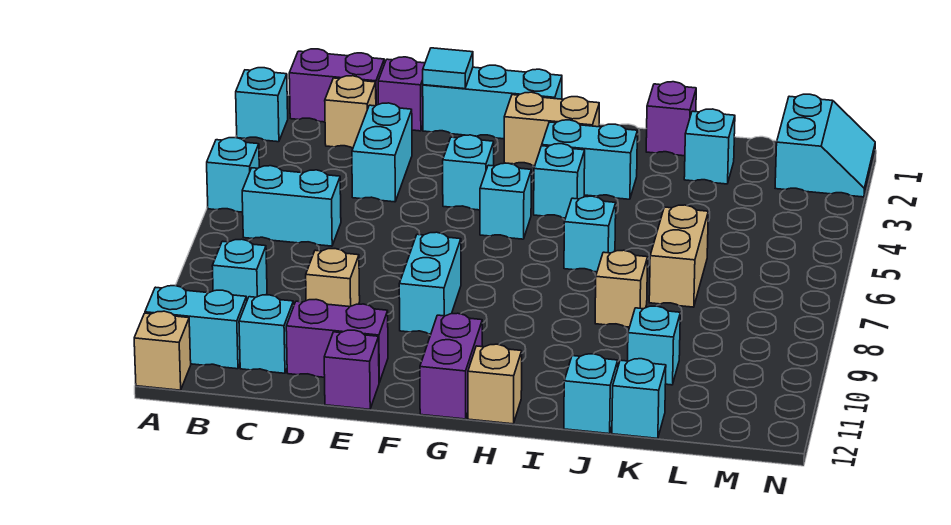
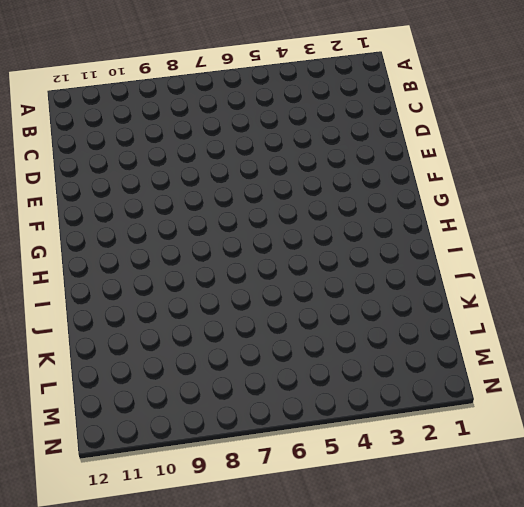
none -> cyan 1x1 brick [236,68,288,142]
none -> cyan 1x1 brick [207,138,259,212]
none -> cyan 1x2 brick [145,286,247,369]
none -> tan 1x1 brick [134,311,191,390]

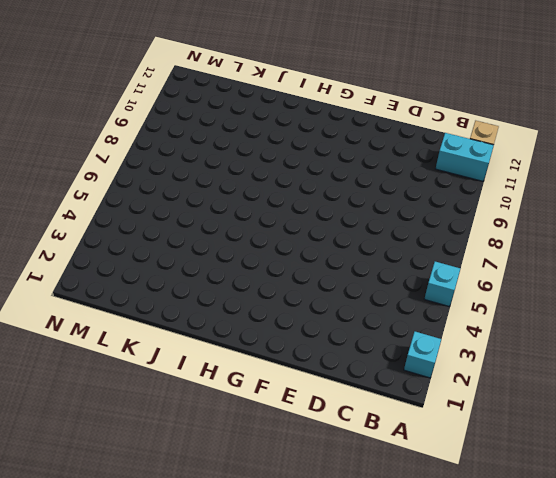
none -> purple 1x2 brick [289,49,384,122]
none -> cyan 1x2 brick [242,166,341,246]
none -> cyan 1x1 brick [212,239,267,300]
none -> tan 1x1 brick [325,76,376,148]

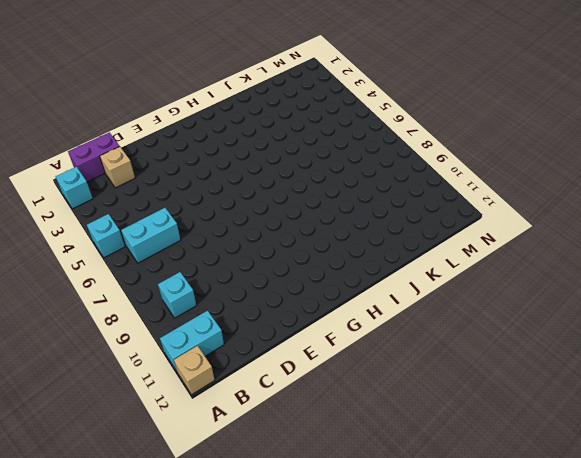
none -> cyan 1x1 brick [239,295,293,373]
none -> purple 1x1 brick [378,57,425,131]
none -> cyan 1x2 brick [352,103,412,202]
none -> tan 1x1 brick [306,249,360,307]

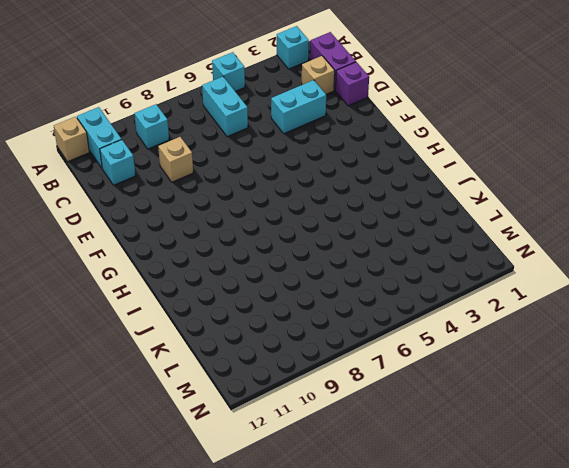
none -> purple 1x2 brick [286,300,388,382]
none -> cyan 1x3 brick [423,65,562,139]
none -> purple 1x1 brick [324,330,379,409]
none -> cyan 1x1 brick [443,135,494,210]

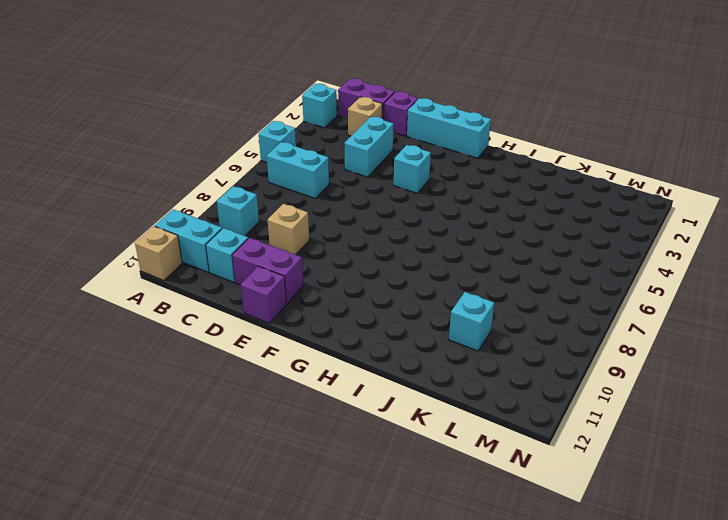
none -> cyan 1x2 brick [399,232,461,334]
none -> tan 1x2 brick [504,92,599,166]
none -> cyan 1x1 brick [480,163,531,239]
none -> purple 1x2 brick [420,313,482,419]

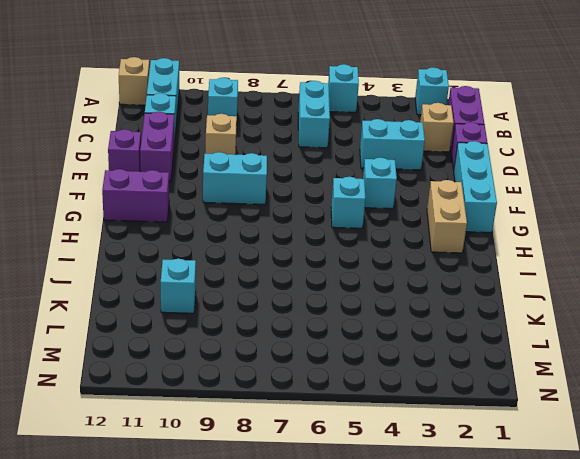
none -> cyan 1x2 brick [542,120,637,199]
none -> cyan 1x1 brick [534,144,585,218]
none -> tan 1x1 brick [468,344,522,424]
none -> cyan 1x1 brick [564,196,616,272]

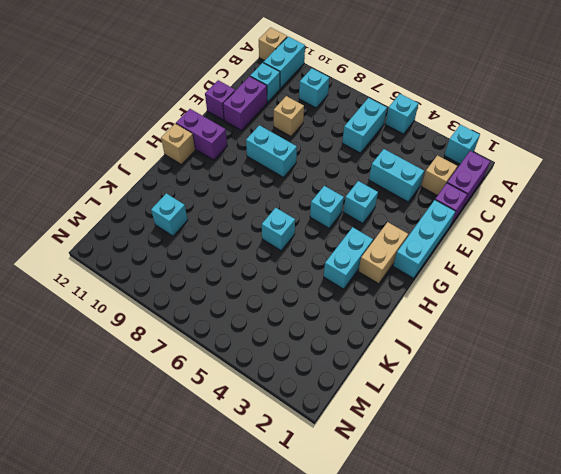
none -> cyan 1x1 brick [534,144,585,218]
none -> purple 1x1 brick [646,82,696,156]
none -> tan 1x1 brick [595,250,648,327]
none -> cyan 1x1 brick [564,354,618,434]

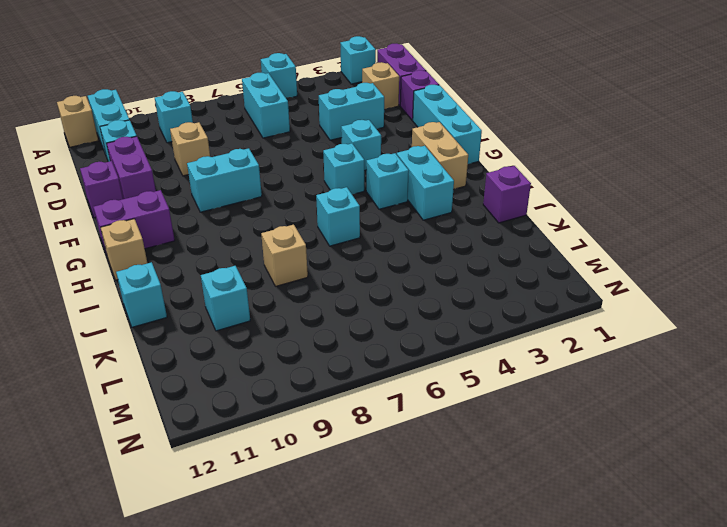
none -> cyan 1x1 brick [684,109,735,184]
none -> tan 1x2 brick [649,205,708,307]
none -> cyan 1x1 brick [612,359,666,438]
none -> cyan 2x2 slope [775,94,875,197]

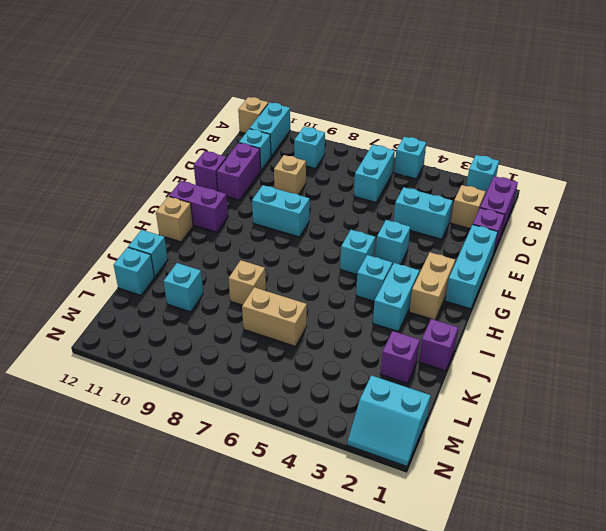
purple 1x1 brick [380,331,420,383] -> cyan 1x1 brick [684,109,735,184]
none -> cyan 1x1 brick [564,196,616,272]
none -> cyan 1x1 tile [423,48,473,89]

